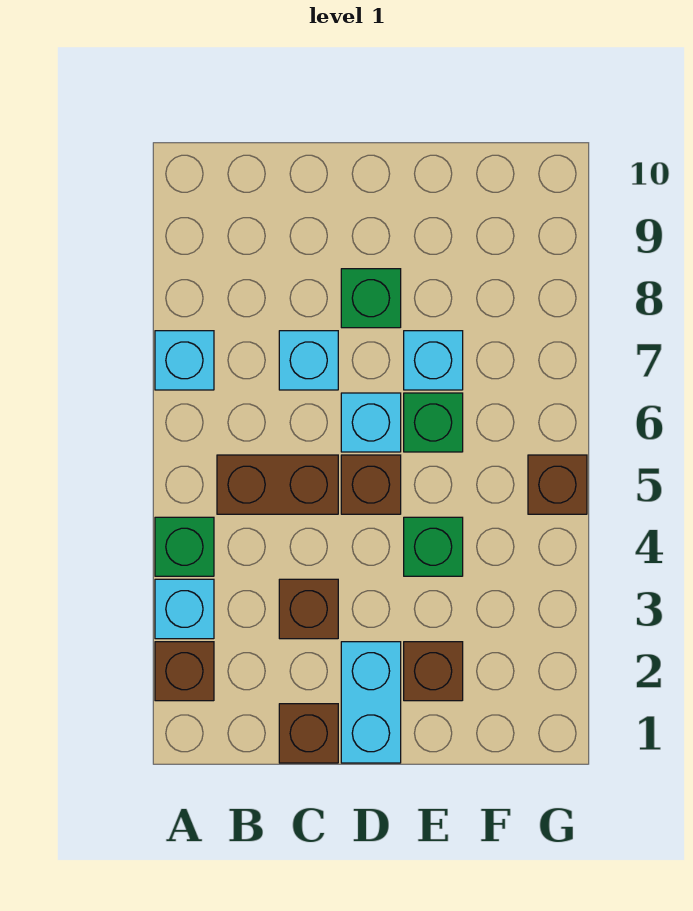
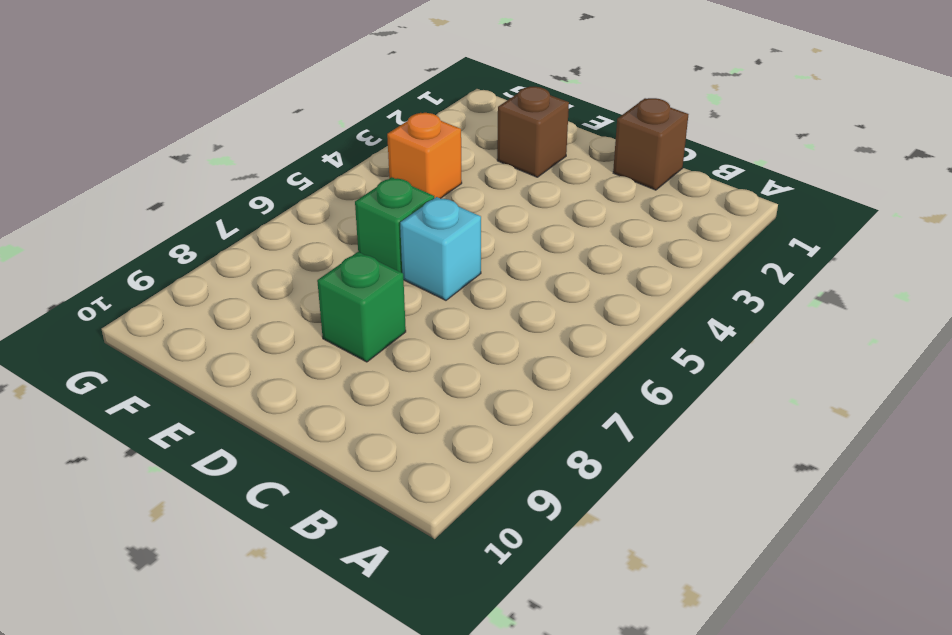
orange 1x1 brick [387,113,462,198] -> none
none -> brown 1x1 brick [155,642,214,701]
none -> cyan 1x1 brick [155,579,214,639]
none -> green 1x1 brick [155,517,214,576]

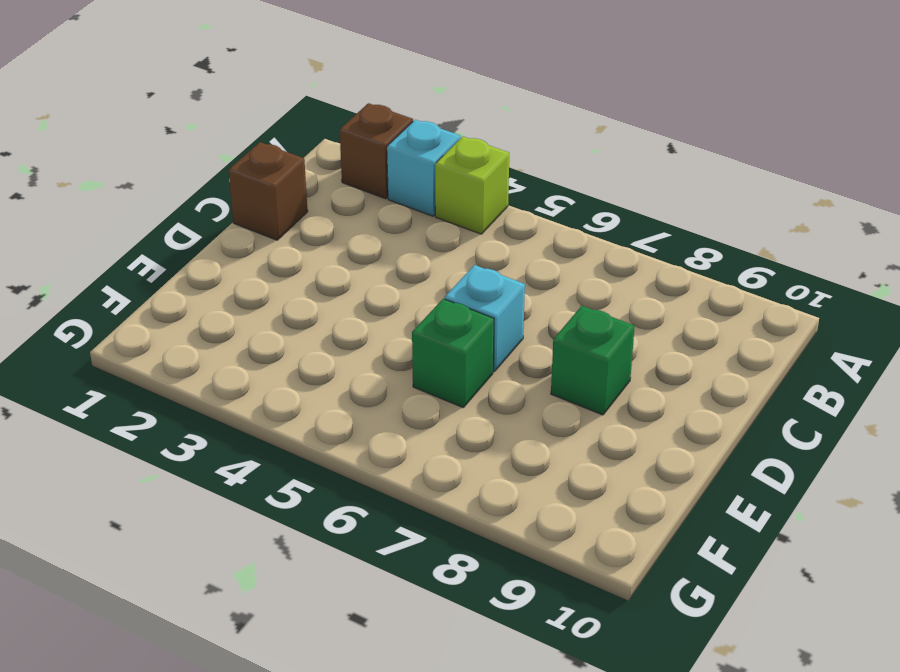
lime 1x1 brick [435,137,509,234] -> green 1x1 brick [155,517,214,576]
none -> cyan 1x1 brick [155,331,214,390]
none -> brown 1x2 brick [217,455,338,514]
none -> brown 1x1 brick [279,579,338,639]

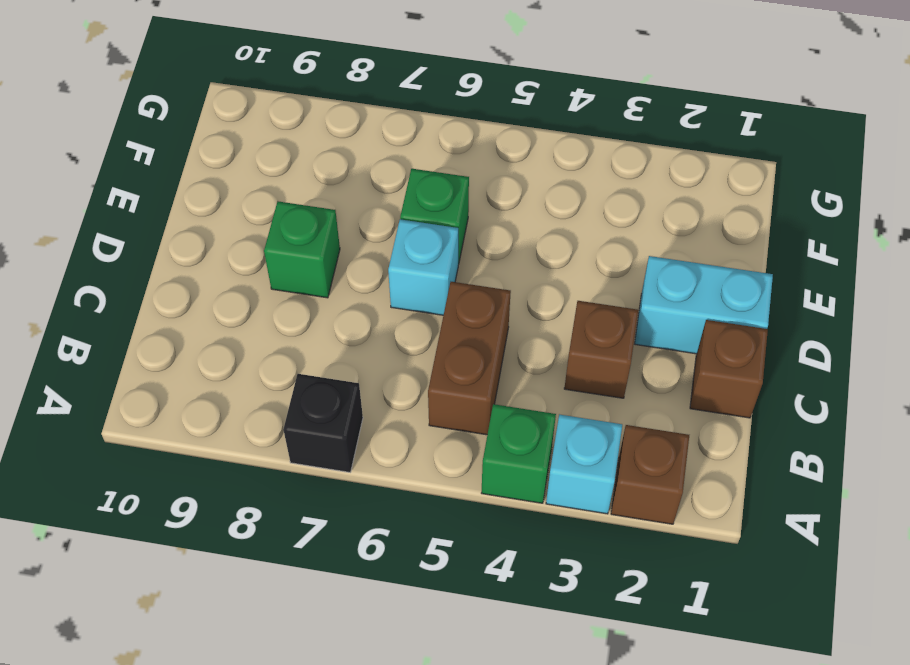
black 1x1 brick [283,374,363,472] -> cyan 1x1 brick [155,331,214,390]
none -> cyan 1x1 brick [279,331,338,390]
none -> brown 1x1 brick [341,455,401,514]
none -> brown 1x1 brick [404,642,463,701]

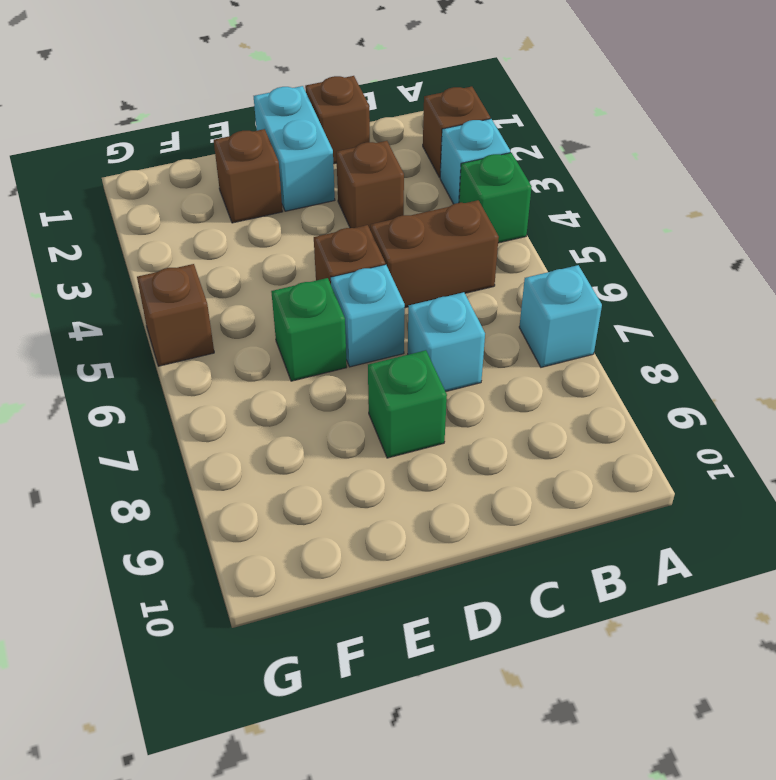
none -> green 1x1 brick [404,517,463,576]
none -> cyan 1x1 brick [404,331,463,390]

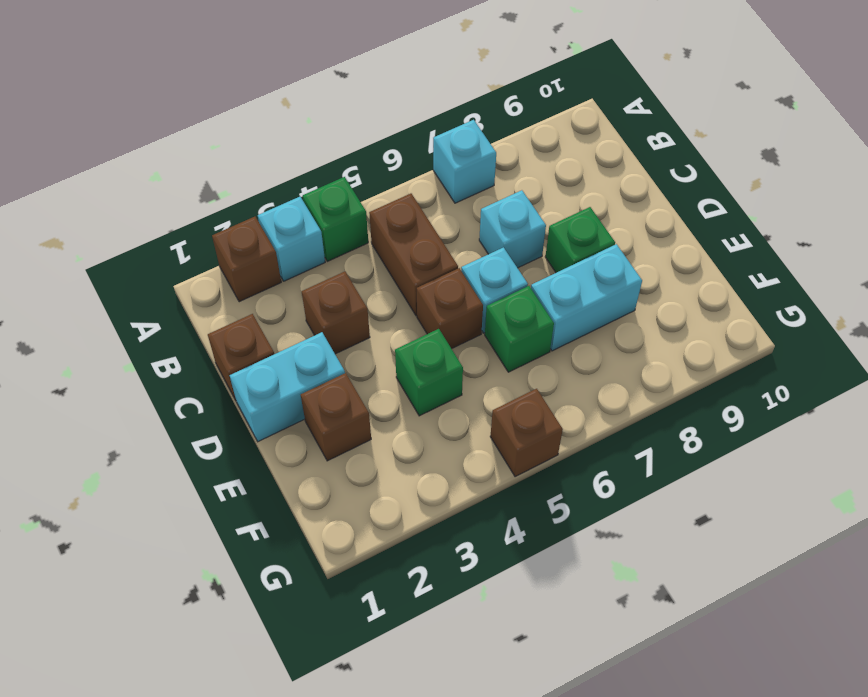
cyan 1x2 brick [531,244,642,351] -> cyan 1x1 brick [404,331,463,390]

